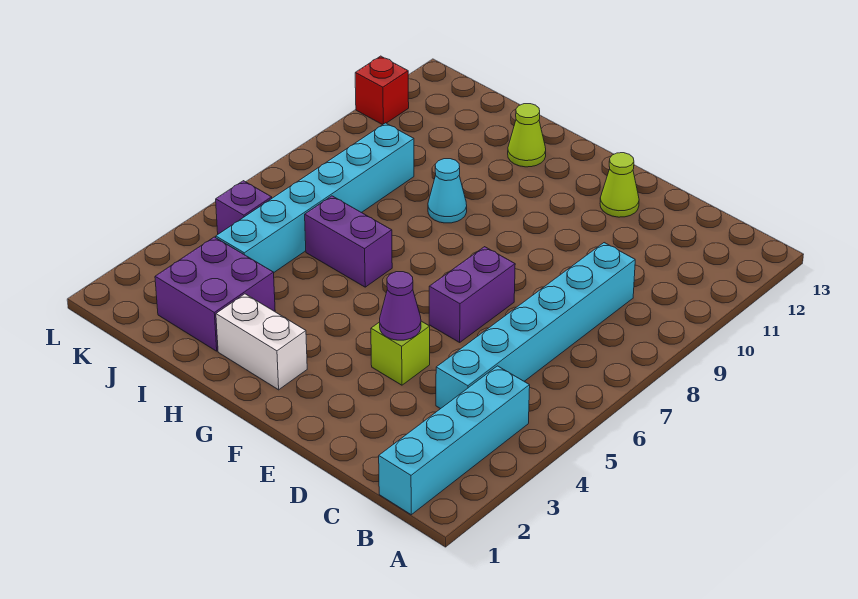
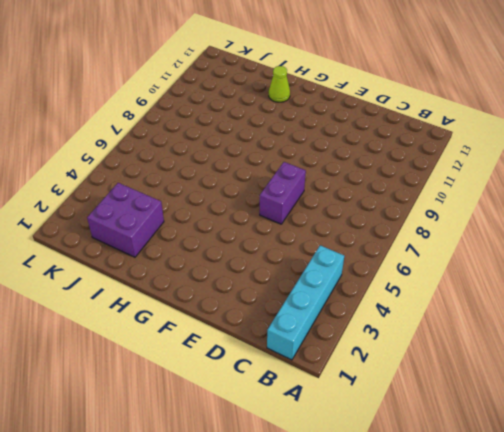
none -> cyan 1x6 brick [436,243,635,409]
none -> lime 1x1 brick [371,321,430,385]
none -> lime 1x1 cone [600,153,639,217]

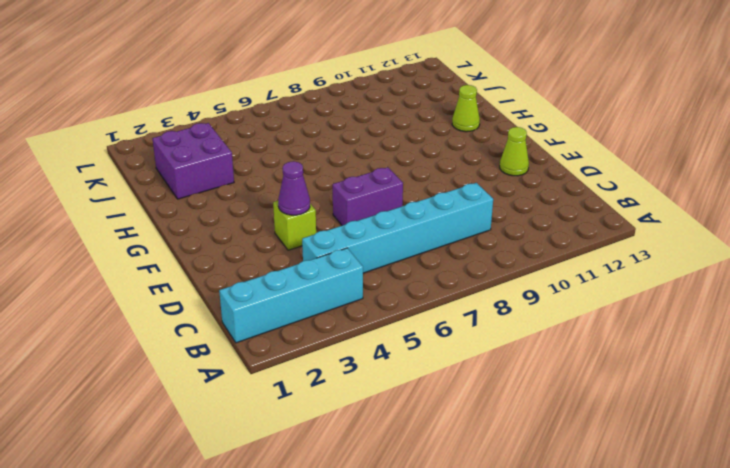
none -> white 1x2 brick [216,294,307,390]
none -> purple 1x2 brick [305,196,392,287]
none -> cyan 1x1 cone [428,159,467,223]

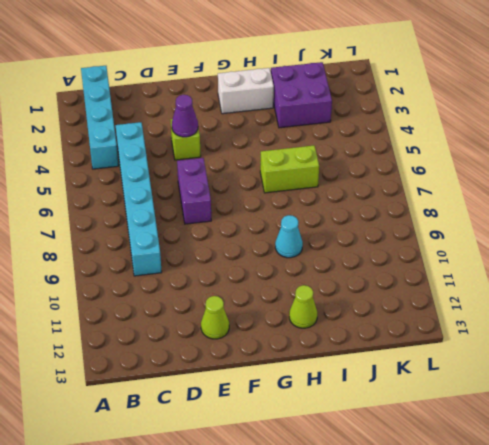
lime 1x2 brick [260,146,319,193] -> purple 1x2 brick [305,196,392,287]
none -> cyan 1x6 brick [216,123,414,272]
none -> purple 1x1 brick [216,181,272,234]
none -> red 1x1 brick [355,56,409,125]

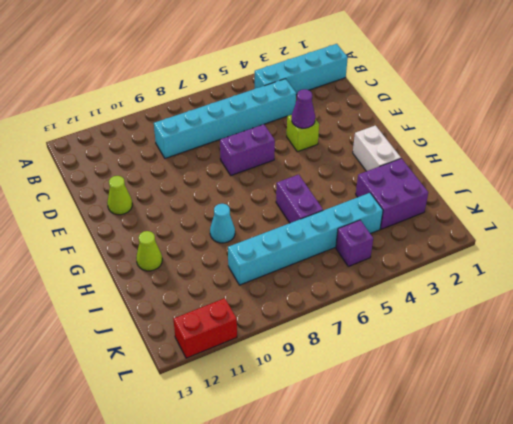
red 1x2 brick [173,298,237,358] -> red 1x1 brick [355,56,409,125]

